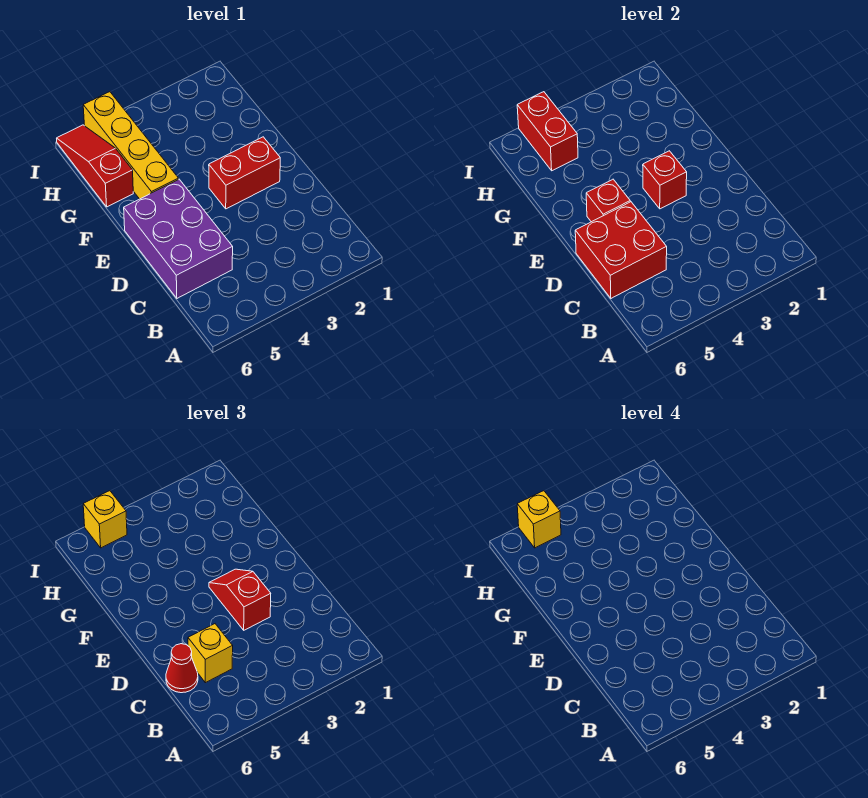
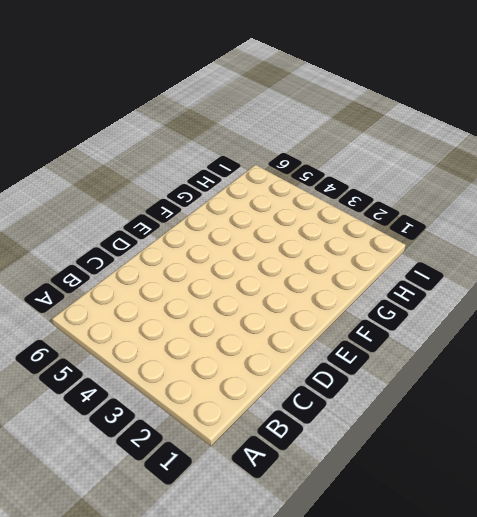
none -> purple 2x3 brick [124,179,233,298]
none -> red 1x2 brick [209,137,280,209]
none -> yellow 1x4 brick [83,92,178,199]

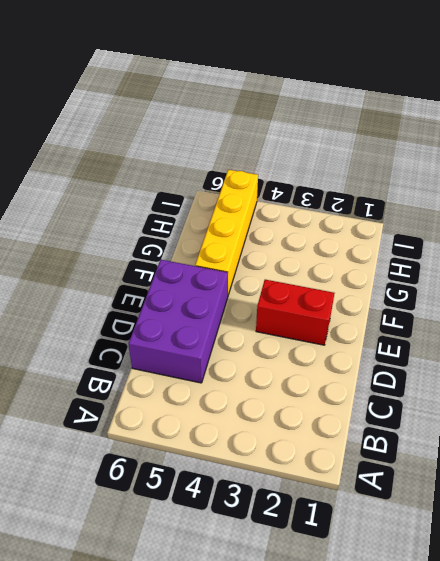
none -> red 1x3 slope [57,125,133,207]
none -> red 2x2 brick [575,202,667,298]
none -> red 1x1 brick [643,151,687,209]

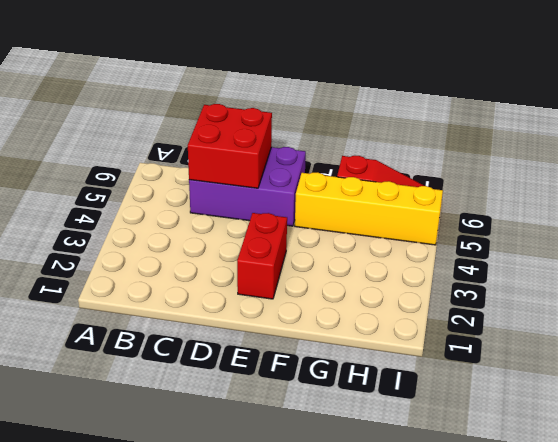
none -> red 1x1 brick [643,151,687,209]
none -> red 1x1 brick [586,179,630,222]
none -> red 1x2 brick [517,92,578,171]

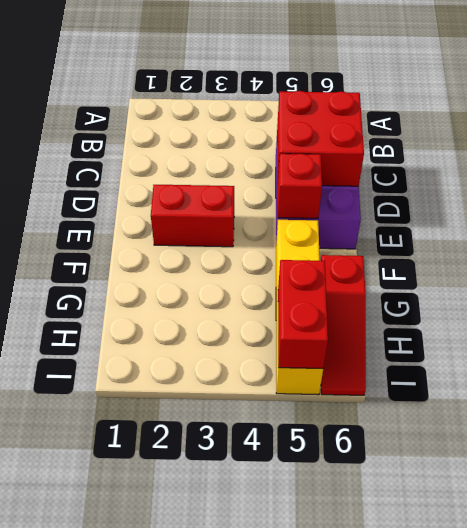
none -> red 1x1 brick [643,151,687,209]
none -> yellow 1x1 brick [188,624,233,683]
none -> red 1x1 cone [166,644,198,693]

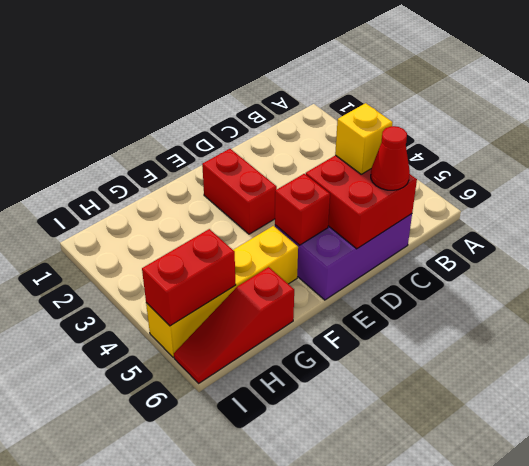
none -> red 1x1 brick [643,151,687,209]
none -> red 1x2 slope [209,569,271,630]
none -> yellow 1x1 brick [83,491,127,548]

